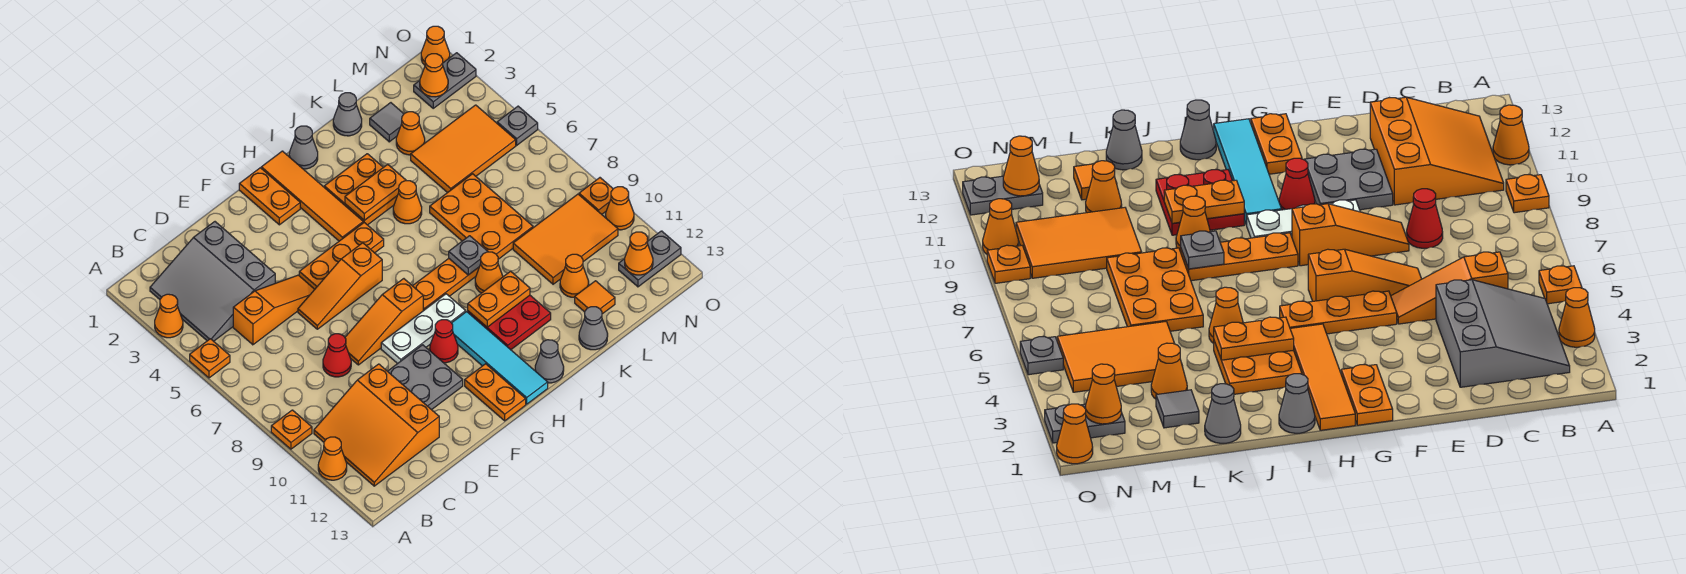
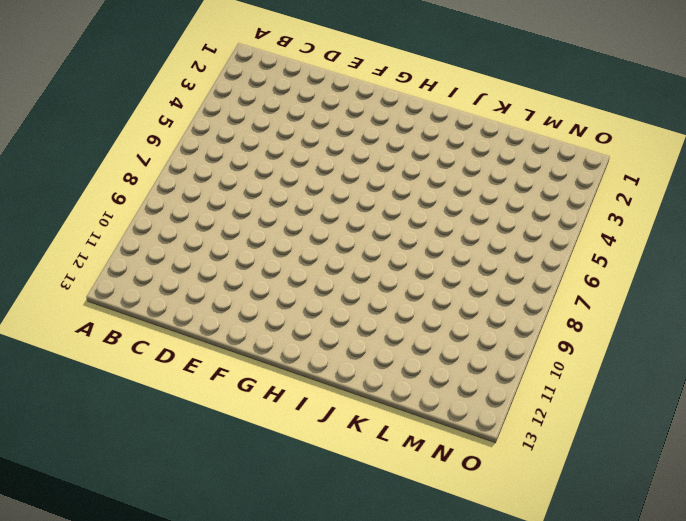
none -> orange 1x1 cone [155,294,183,338]
none -> orange 1x1 plate [190,339,230,378]
none -> orange 1x1 plate [271,410,312,449]
none -> orange 1x1 cone [318,437,347,480]

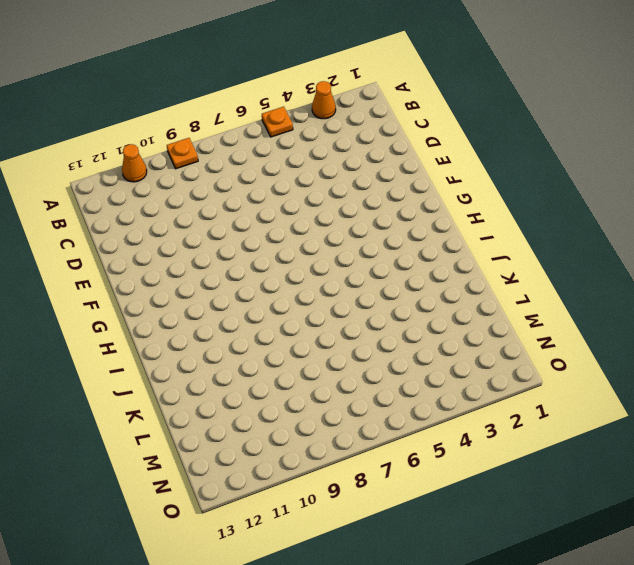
none -> grey 3x3 slope [150,222,275,341]
none -> orange 3x3 slope [314,364,439,486]
none -> orange 1x3 slope [233,275,315,345]
none -> red 1x1 cone [323,334,351,377]

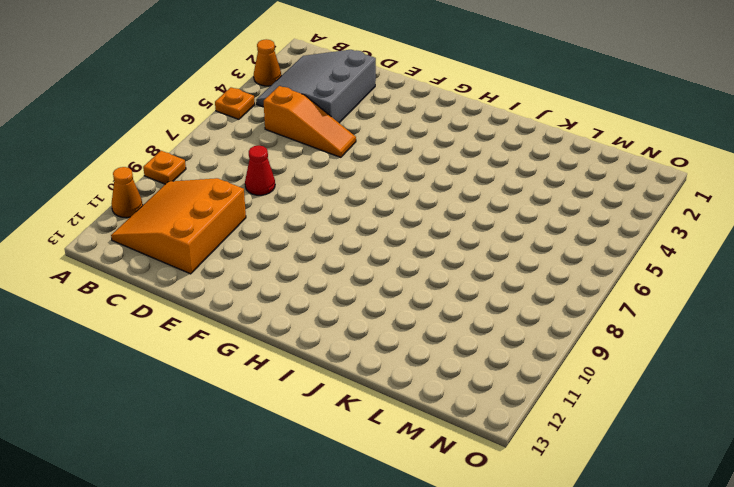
none -> orange 1x3 slope [298,243,382,329]
none -> orange 1x3 slope [345,279,423,365]
none -> grey 2x2 plate [388,345,463,410]
none -> orange 1x3 plate [299,223,384,289]

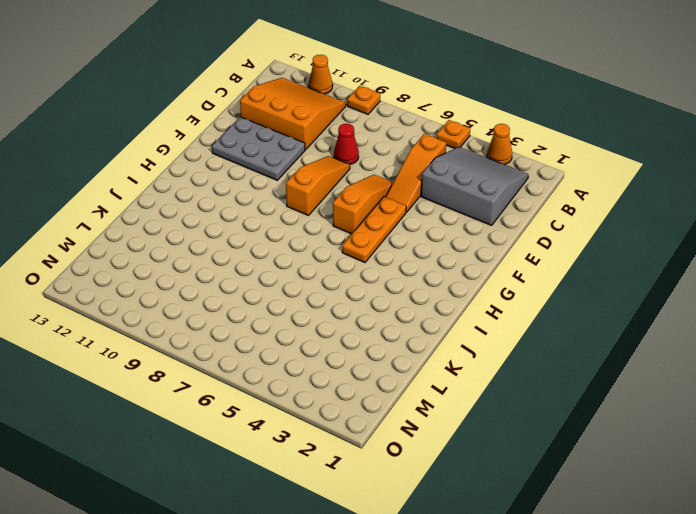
grey 2x3 plate [212,117,305,180] -> grey 2x2 plate [388,345,463,410]
none -> white 1x3 plate [381,294,466,364]
none -> orange 1x2 plate [239,168,300,225]
none -> red 1x1 cone [430,320,458,363]
none -> orange 1x2 plate [465,364,526,421]

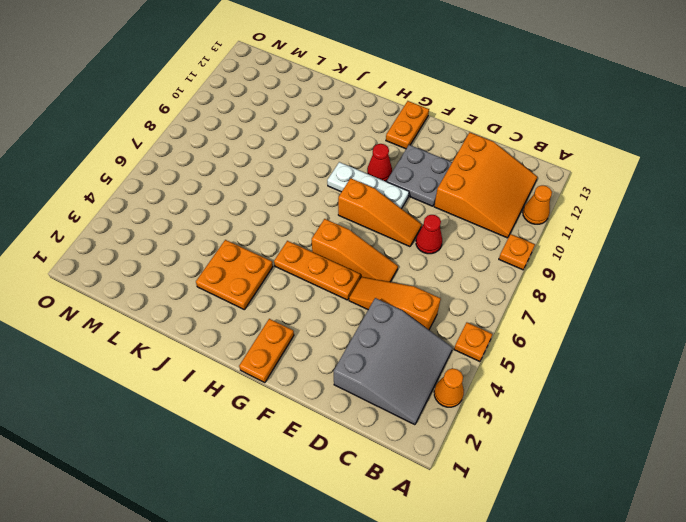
none -> orange 1x4 tile [261,151,363,241]
none -> orange 1x3 plate [413,259,479,311]
none -> cyan 1x4 tile [452,312,548,404]
none -> grey 1x1 cone [289,126,318,169]

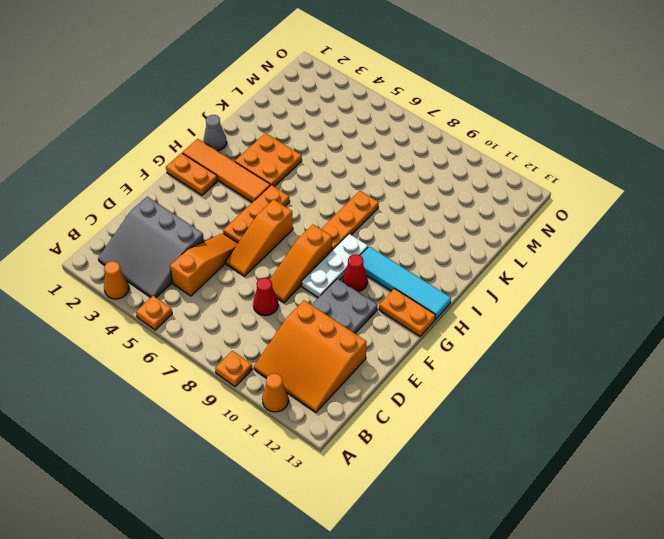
none -> red 2x2 plate [468,295,551,350]
none -> grey 1x1 cone [535,340,564,383]
none -> orange 1x1 cone [393,181,422,224]
none -> orange 1x1 cone [475,252,503,293]

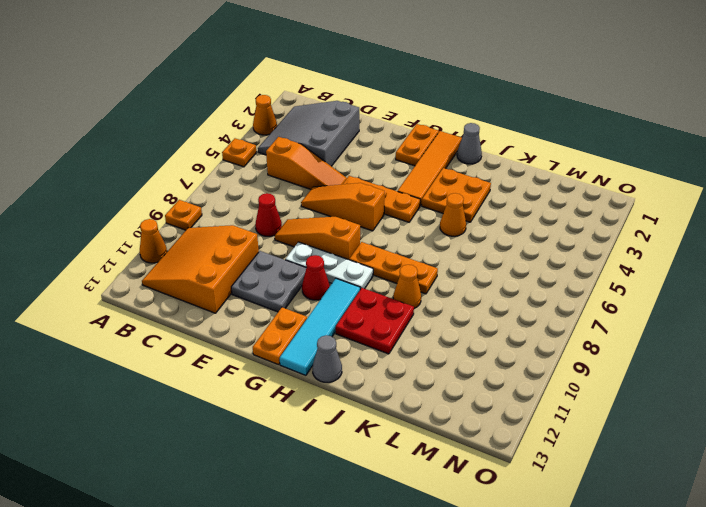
none -> grey 1x1 cone [333,93,362,136]
none -> orange 2x3 plate [430,174,533,259]
none -> grey 1x1 cone [579,307,608,350]
none -> grey 1x1 tile [370,103,404,142]

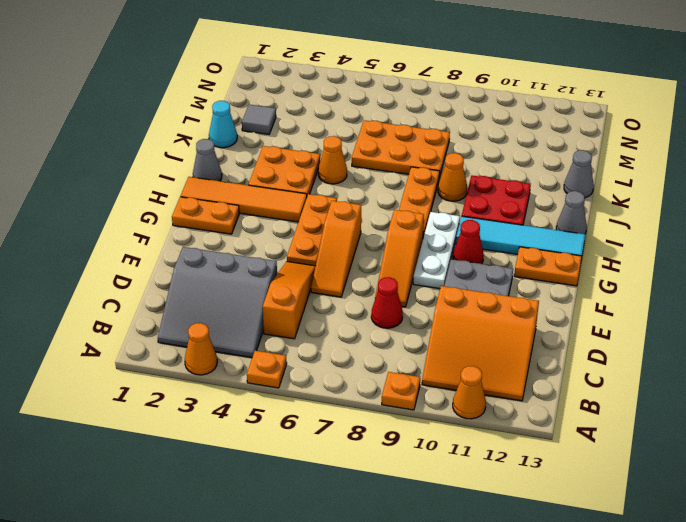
cyan 1x1 cone [209,101,237,148] -> grey 1x1 cone [333,93,362,136]
none -> orange 1x1 cone [396,112,425,155]
none -> orange 2x3 tile [411,105,516,193]
none -> orange 2x3 tile [513,194,618,284]
none -> orange 1x1 cone [560,254,589,297]

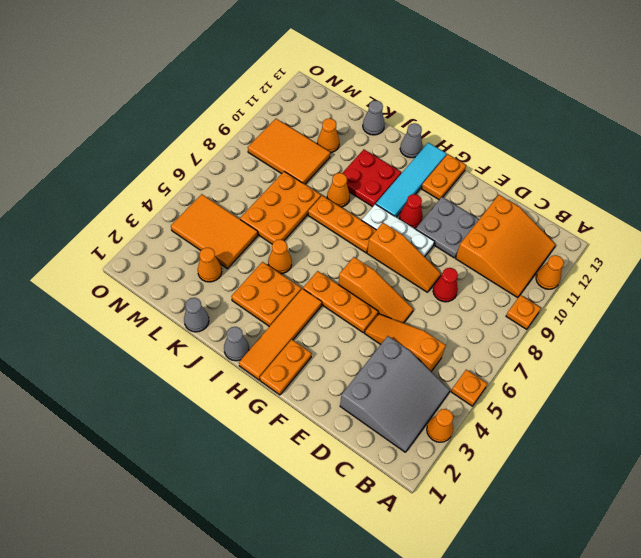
none -> grey 1x1 tile [370,103,404,142]
none -> orange 1x1 tile [575,281,615,314]
none -> grey 1x2 plate [414,53,476,108]
none -> grey 1x2 plate [619,231,681,287]

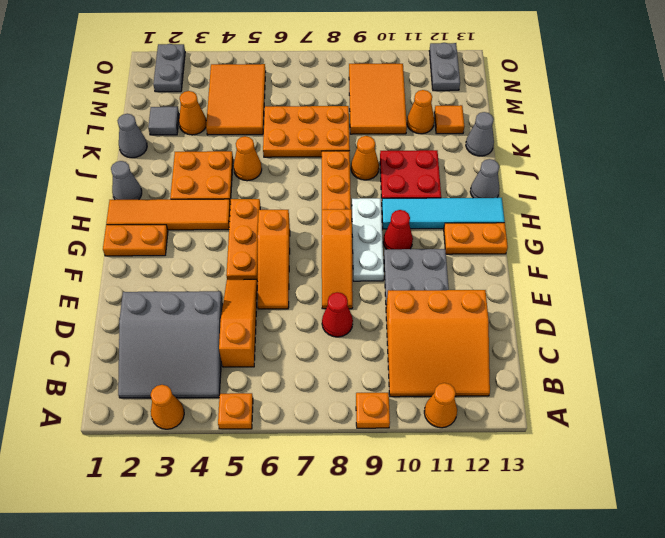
none -> orange 1x1 cone [421,26,450,65]
none -> grey 1x1 plate [497,106,538,145]
none -> orange 1x1 plate [579,178,613,214]
none -> orange 1x1 cone [606,187,634,230]

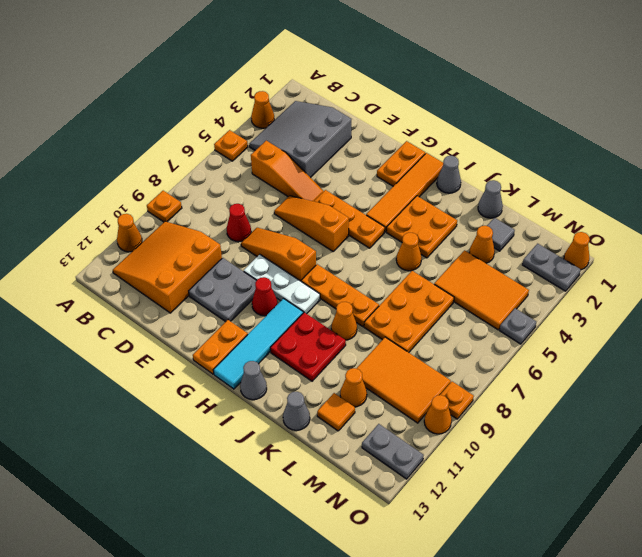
none -> orange 1x2 plate [345,164,406,220]
none -> orange 1x2 plate [468,271,530,327]
none -> grey 1x1 plate [449,236,488,275]
none -> orange 1x1 cone [420,54,448,97]

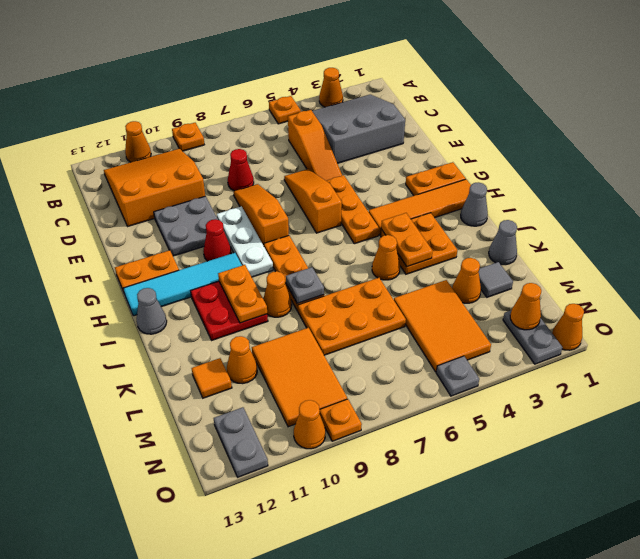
none -> grey 1x1 cone [579,307,608,350]
none -> orange 1x1 cone [625,232,653,275]

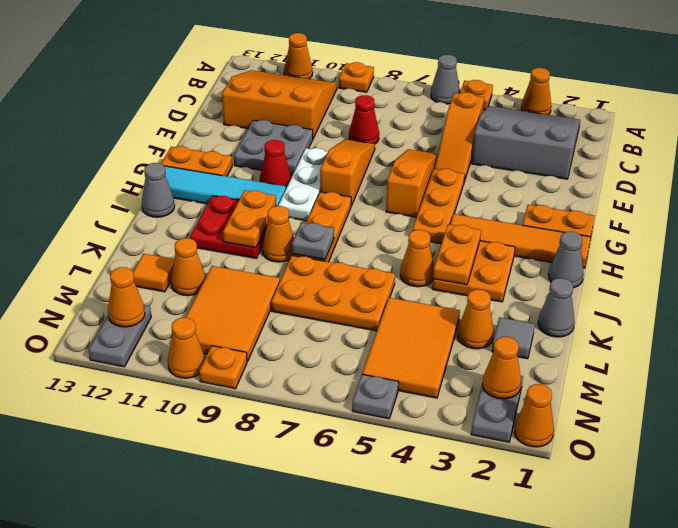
grey 1x1 cone [431,55,460,104] -> grey 1x1 cone moved to [579,307,608,350]

